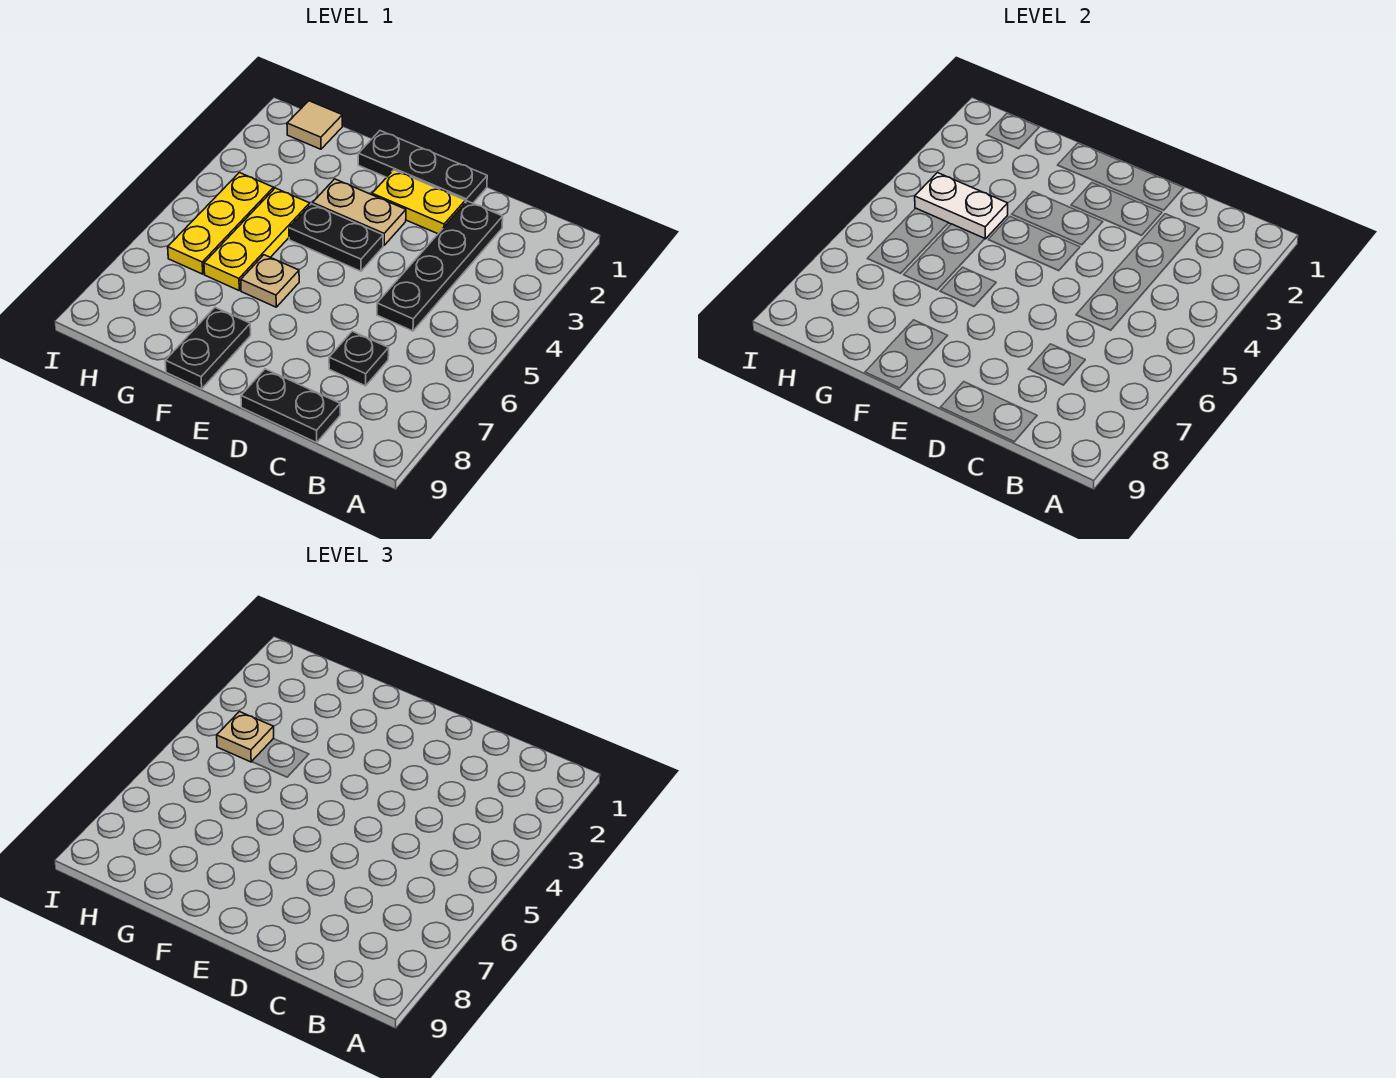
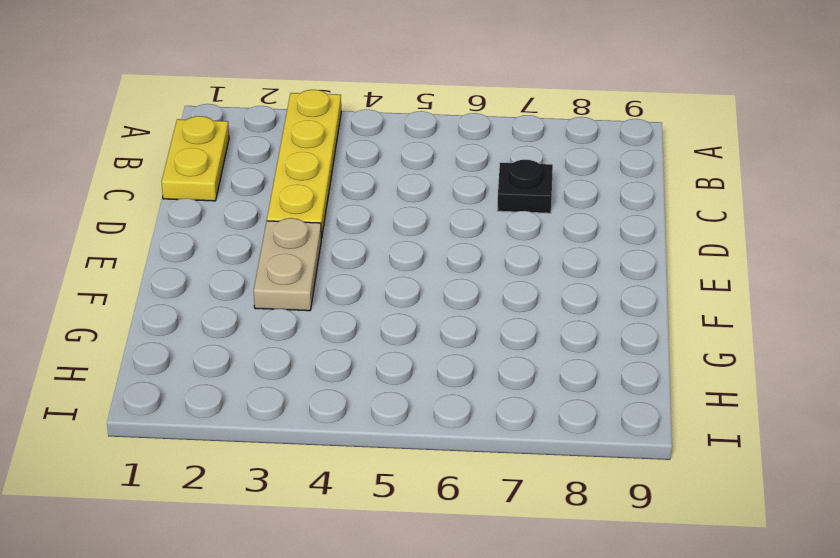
yellow 1x4 plate [267,90,341,239] -> black 1x4 plate [377,201,503,331]
yellow 1x2 plate [162,116,229,201] -> yellow 1x2 plate moved to [372,170,465,234]
none -> black 1x2 plate [241,369,340,443]
none -> black 1x3 plate [358,131,487,203]
none -> black 1x2 plate [289,204,383,271]

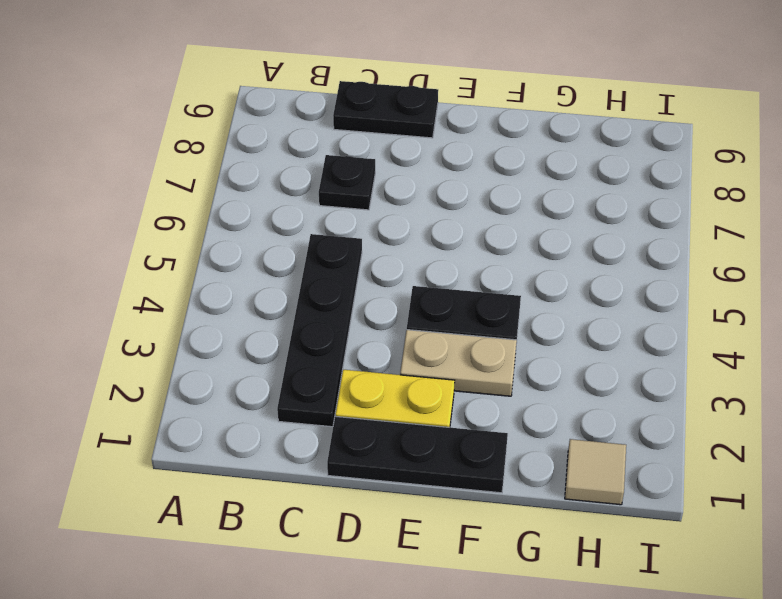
none -> tan 1x1 plate [241,255,299,307]
none -> black 1x2 plate [165,307,251,389]
none -> yellow 1x3 plate [204,188,310,290]

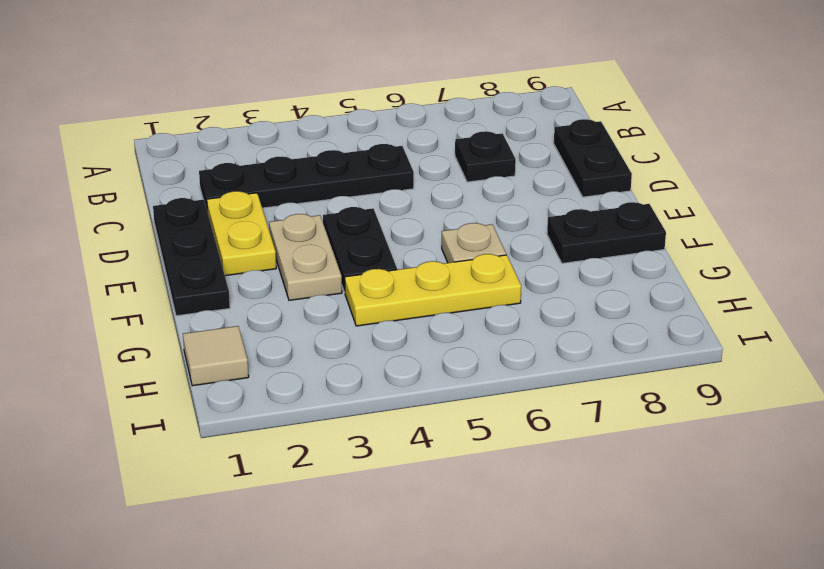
none -> yellow 1x3 plate [168,173,274,274]
none -> white 1x2 plate [915,173,1008,239]
none -> tan 1x1 plate [217,712,274,762]

